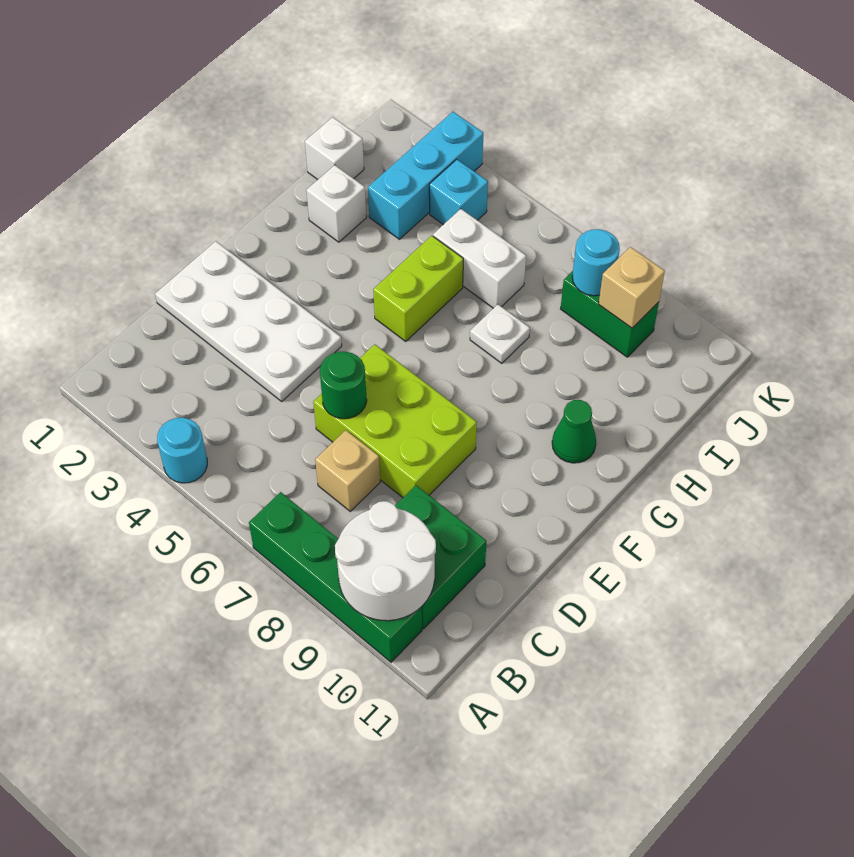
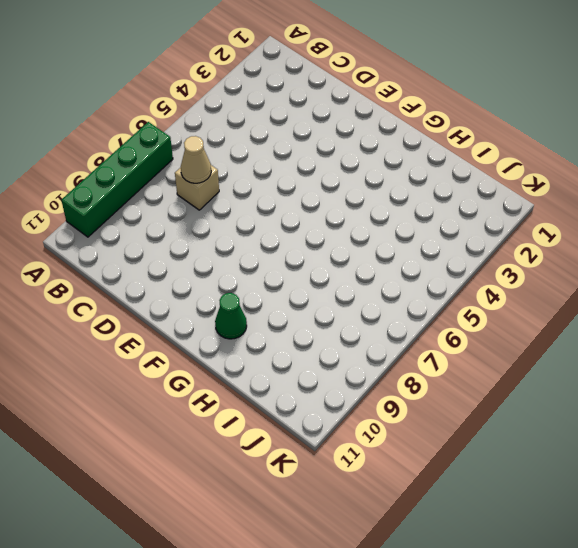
tan 1x1 cone [181,136,211,183] -> none
none -> cyan 1x1 round brick [157,418,207,483]
none -> green 2x2 brick [395,485,486,629]
none -> white 2x4 plate [155,241,342,401]

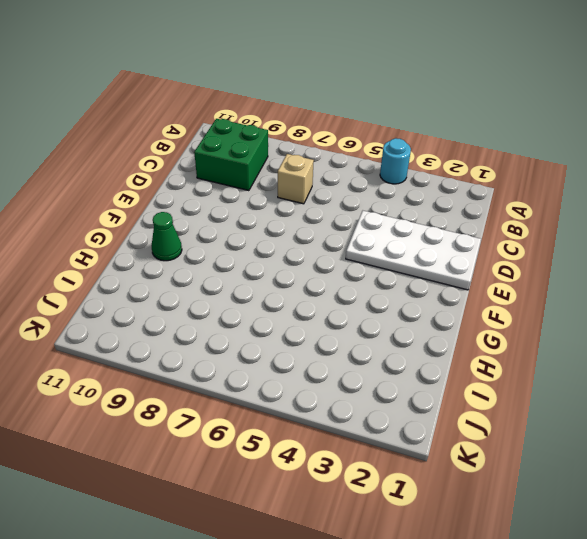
none -> green 1x4 brick [249,492,422,662]
none -> lime 2x3 brick [313,344,477,498]
none -> lime 1x2 brick [373,236,463,341]

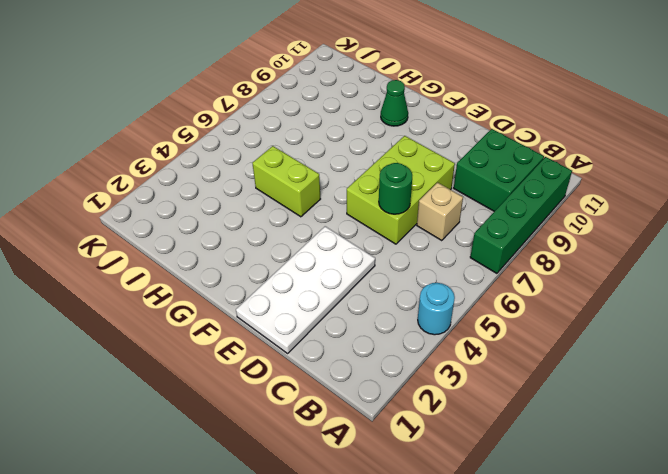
none -> white 1x1 brick [306,165,367,242]
none -> white 1x1 plate [470,304,530,363]
none -> white 1x1 brick [305,117,364,180]

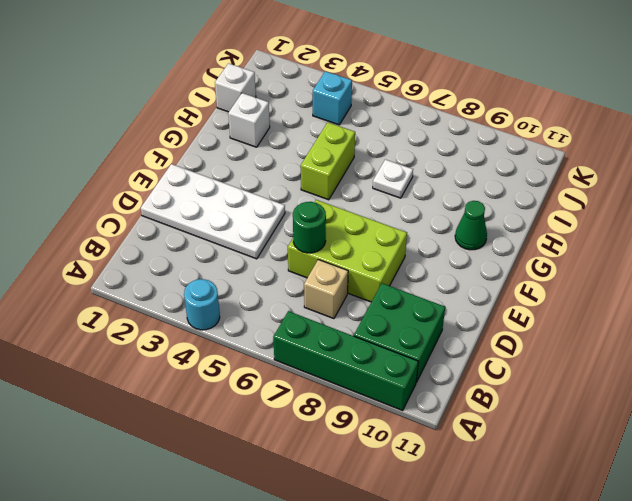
none -> cyan 1x3 brick [368,112,483,239]
none -> white 1x2 brick [433,209,526,308]
none -> green 1x2 brick [561,271,659,357]

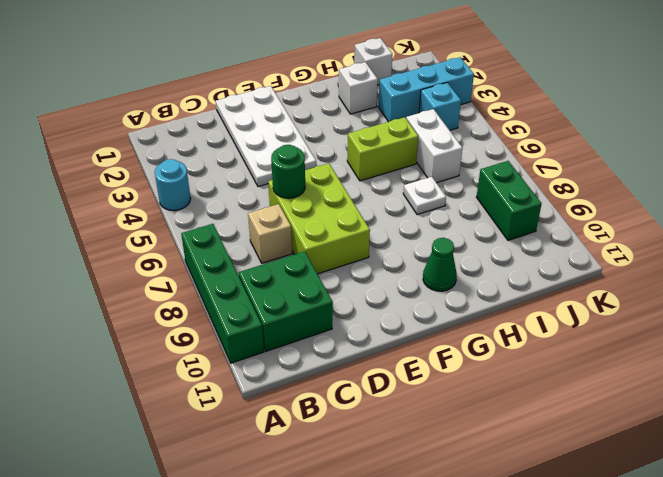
none -> white 2x2 round brick [335,501,436,621]
none -> cyan 1x1 round brick [572,229,620,296]
none -> tan 1x1 brick [599,247,665,328]

